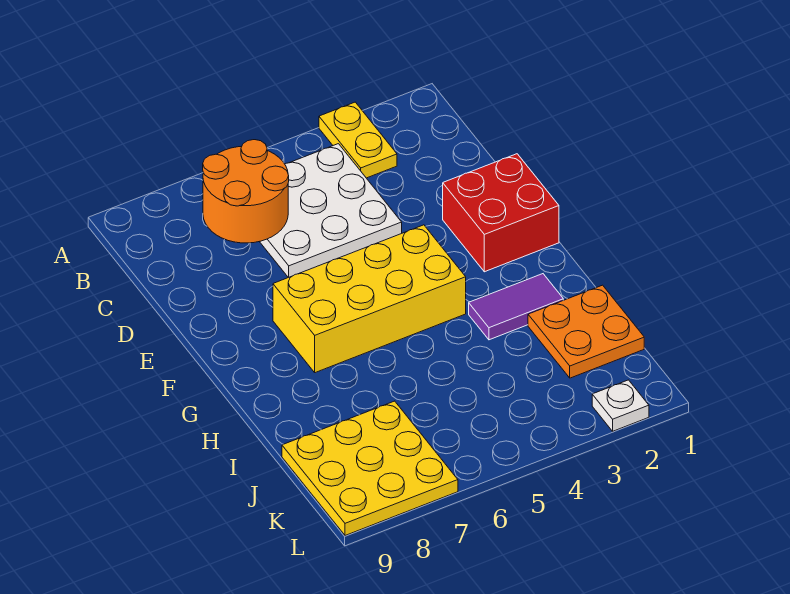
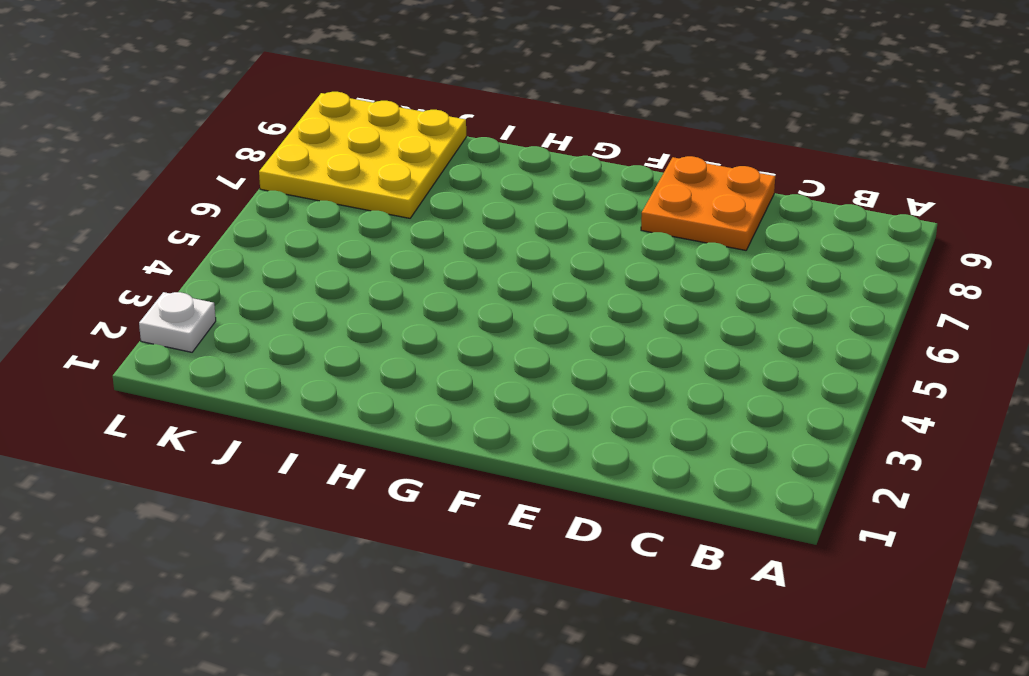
orange 2x2 plate [641,156,775,250] -> orange 2x2 plate moved to [528,285,644,378]
none -> yellow 1x2 plate [319,102,397,178]
none -> white 3x3 plate [260,144,402,277]

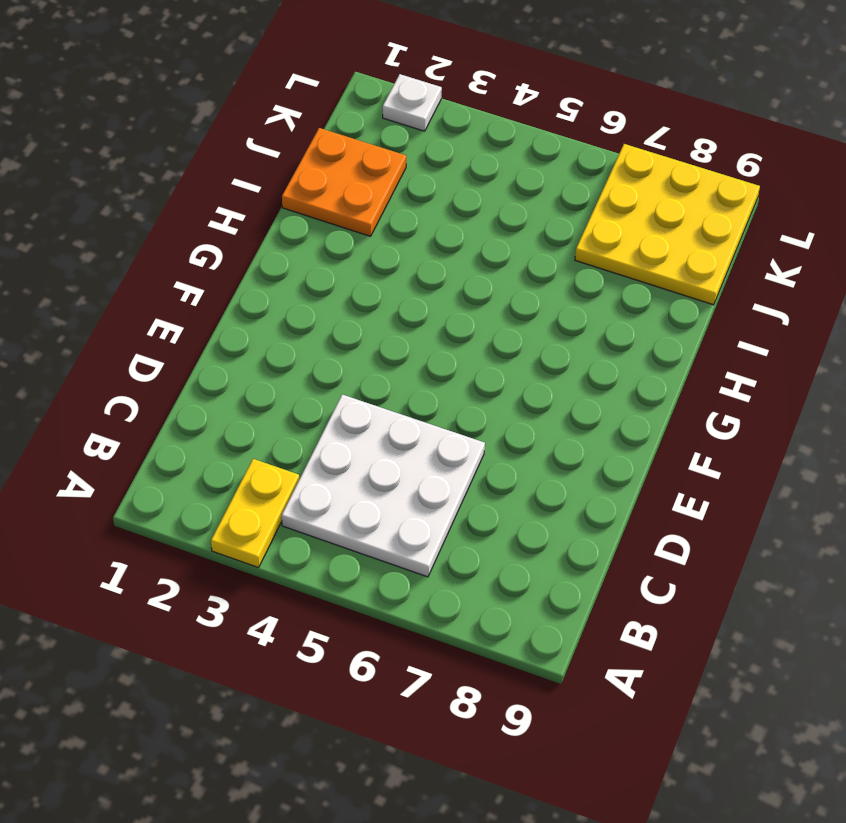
none -> red 2x2 brick [443,154,559,272]
none -> yellow 2x4 brick [273,225,466,373]

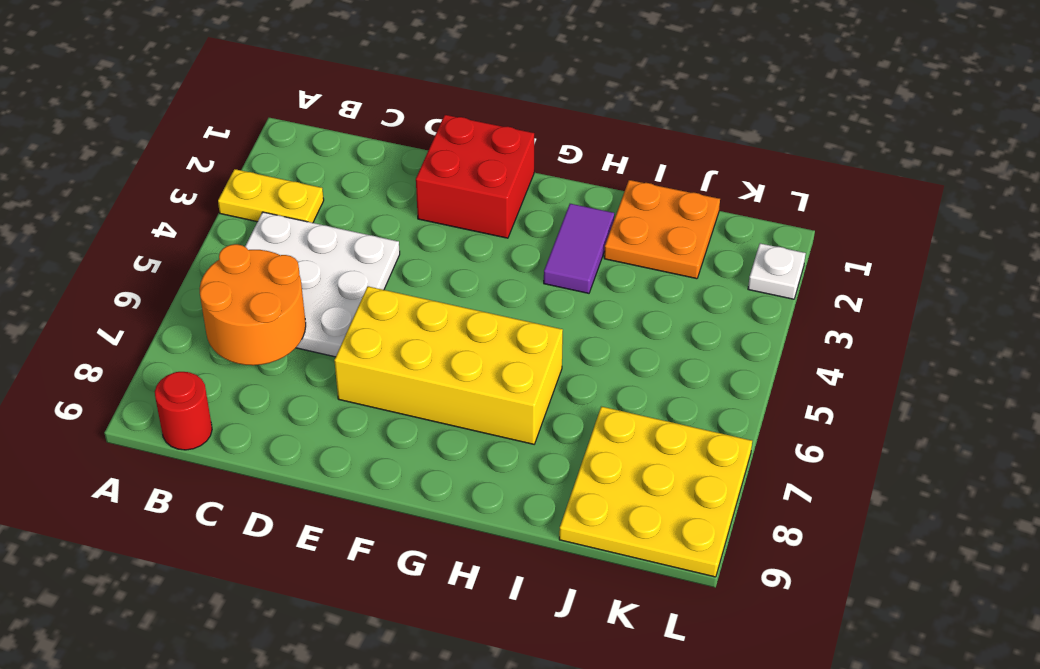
red 1x1 round brick [155,372,212,450] -> none
yellow 2x4 brick [334,286,563,444] -> yellow 2x4 brick turned to [273,225,466,373]

